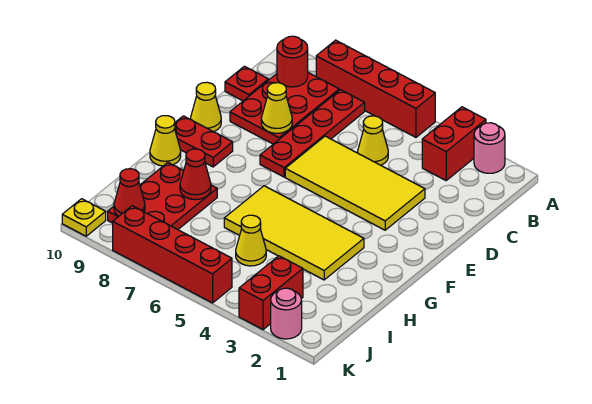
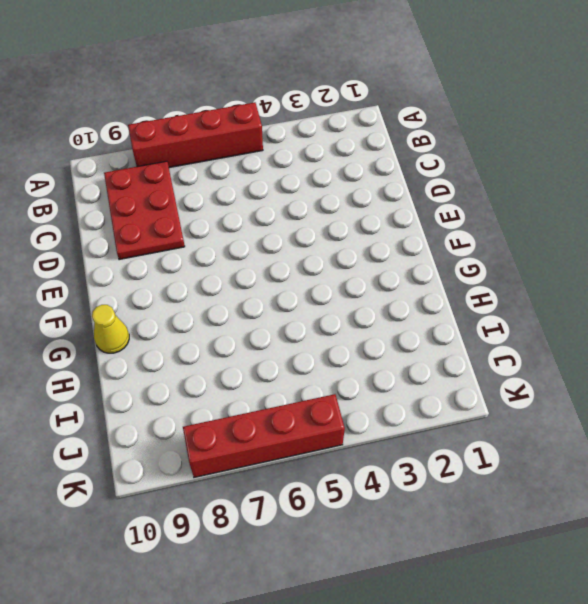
none -> pink 1x1 round brick [474,123,505,173]
none -> red 1x2 brick [422,107,486,180]
none -> red 1x4 plate [260,90,365,177]

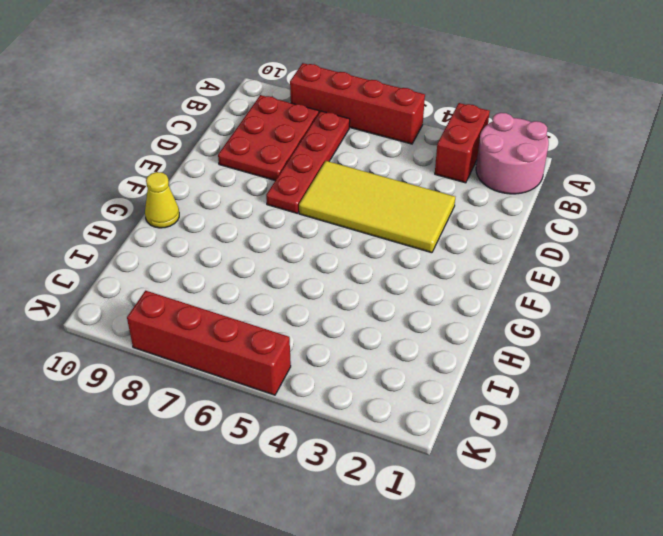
pink 2x2 round brick [476,113,549,194] -> pink 1x1 round brick [474,123,505,173]
none -> yellow 1x1 cone [358,116,388,165]
none -> red 1x1 plate [225,66,268,101]
none -> yellow 1x1 cone [191,82,221,132]

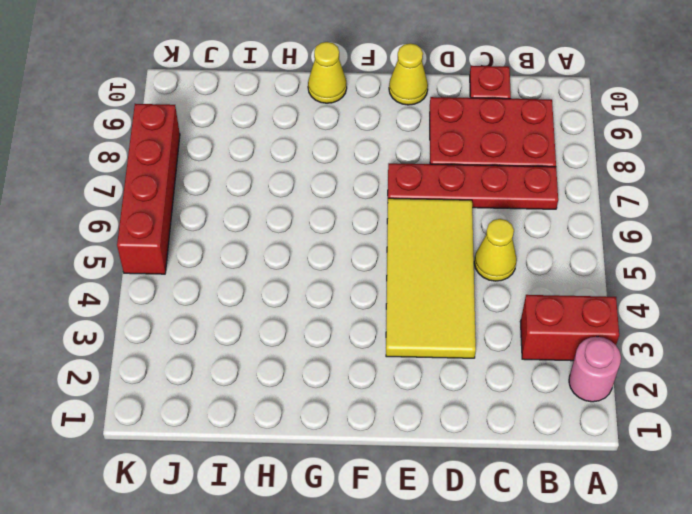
none -> red 1x4 brick [316,40,435,137]
none -> red 1x2 plate [175,116,233,167]
none -> yellow 2x4 tile [224,186,364,280]

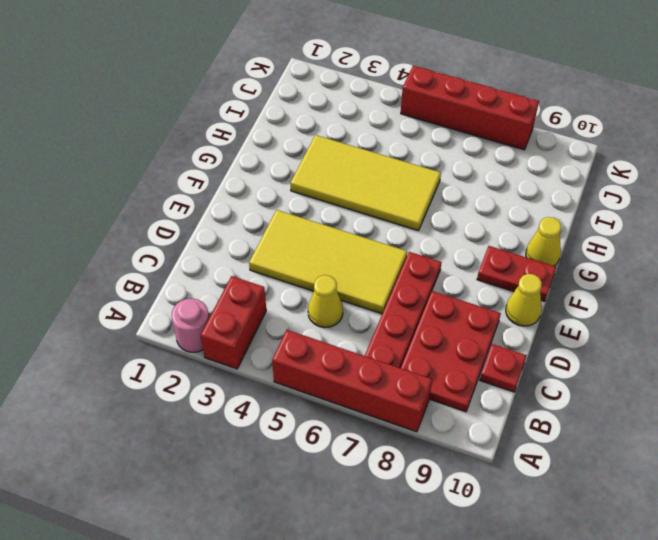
none -> red 2x3 plate [108,163,217,230]
none -> yellow 1x1 cone [236,215,266,266]
none -> red 1x2 brick [239,256,303,330]

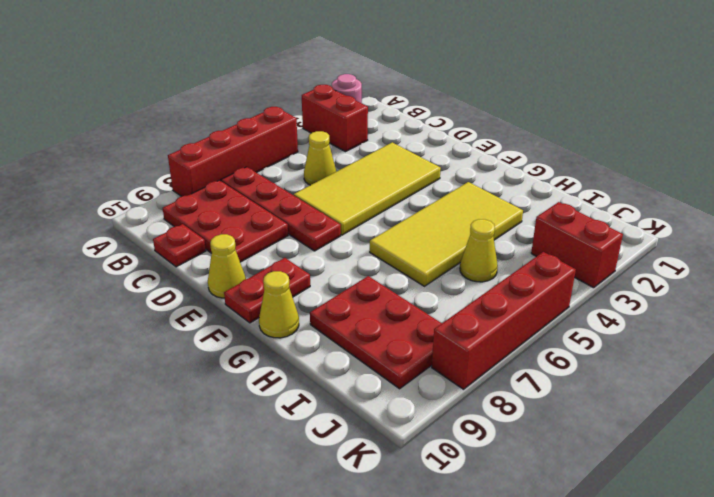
none -> pink 1x1 round brick [271,288,302,339]
none -> yellow 1x1 plate [62,199,106,236]
none -> red 1x1 round brick [277,36,308,87]

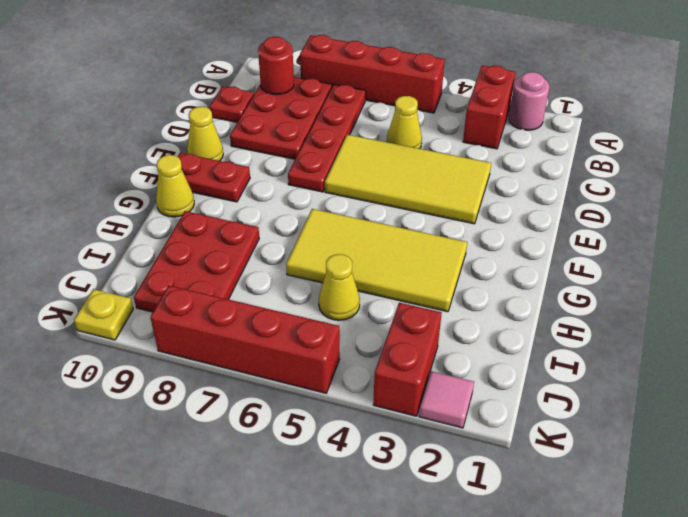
pink 1x1 tile [419,371,474,428] -> pink 1x1 round brick [271,288,302,339]
none -> yellow 1x1 cone [261,83,292,133]
none -> red 1x1 cone [180,149,211,200]
none -> red 1x1 cone [114,169,145,216]

